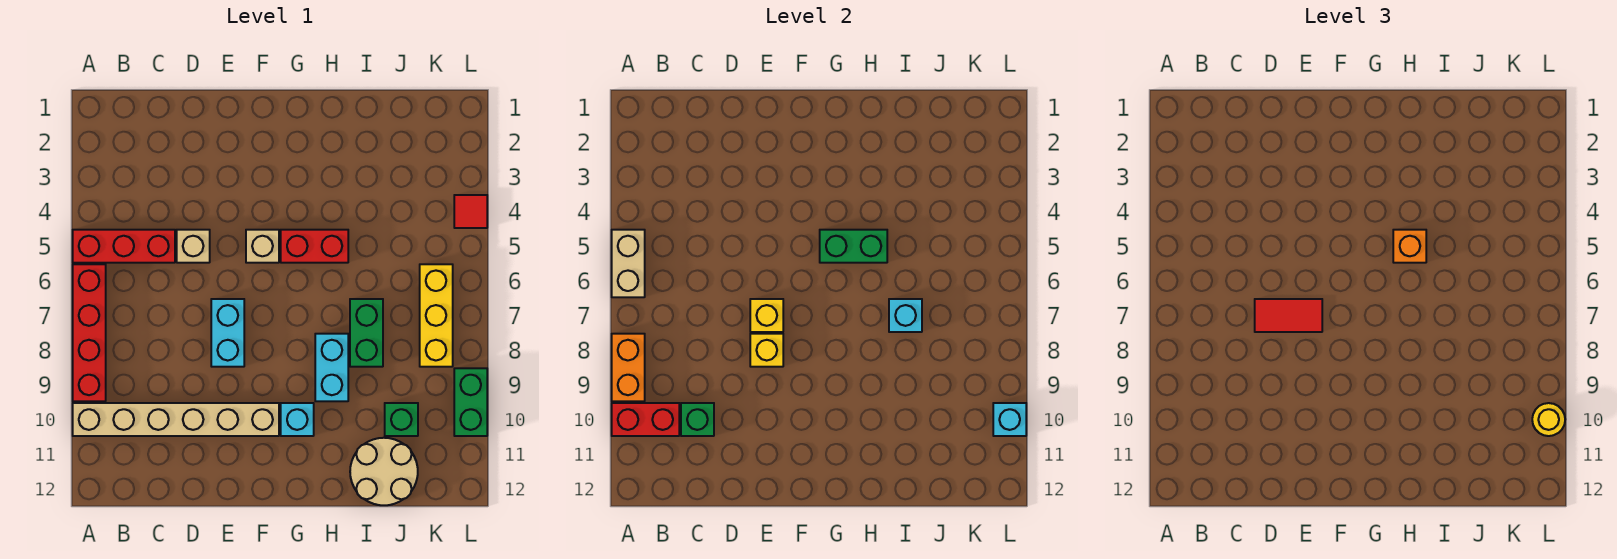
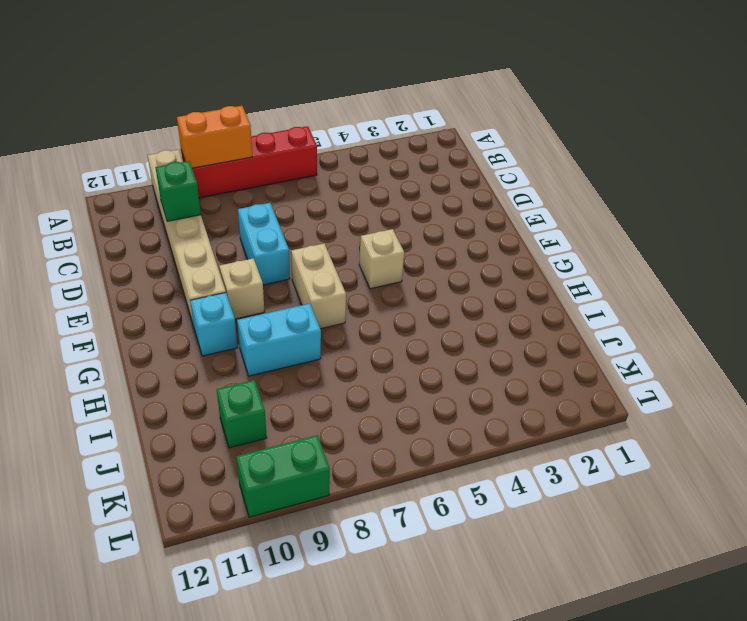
cyan 1x2 brick [238,203,290,285] -> cyan 1x2 brick turned to [211,299,244,367]
tan 1x2 brick [291,244,346,329] -> tan 1x2 brick turned to [612,230,645,297]
tan 1x1 brick [219,258,264,319] -> tan 1x1 brick moved to [177,230,210,263]
none -> red 1x3 brick [73,230,175,263]
none -> red 1x2 brick [281,230,348,263]
none -> green 1x2 brick [350,299,383,367]

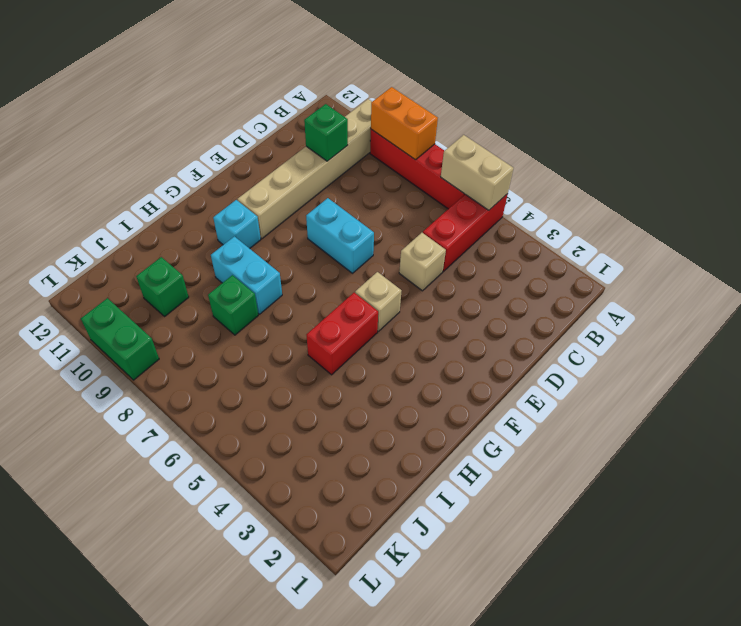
green 1x1 brick [208,275,258,335] -> green 1x2 brick [350,299,383,367]
none -> tan 2x2 round brick [350,438,418,505]
none -> yellow 1x3 brick [420,264,453,367]
none -> red 1x1 tile [454,195,487,228]

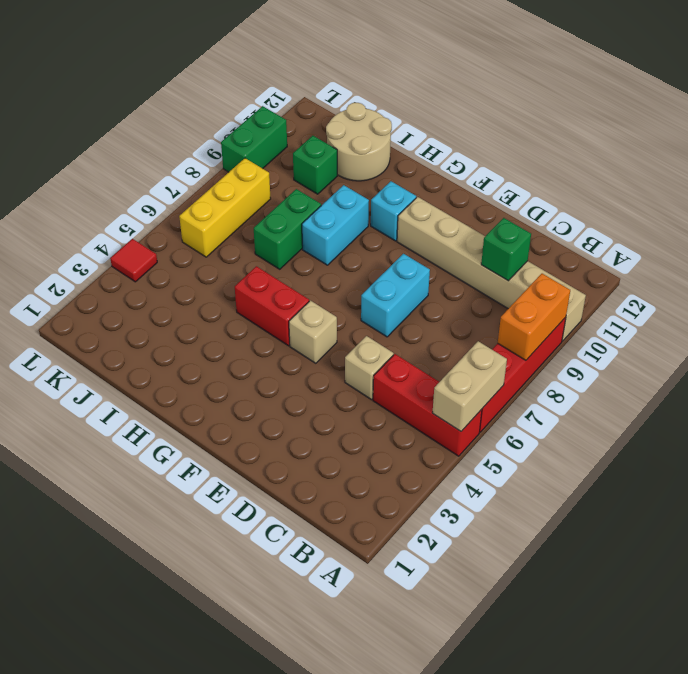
none -> red 1x2 brick [612,403,679,436]
none -> yellow 1x1 brick [750,299,783,332]
none -> yellow 1x1 brick [750,334,783,367]

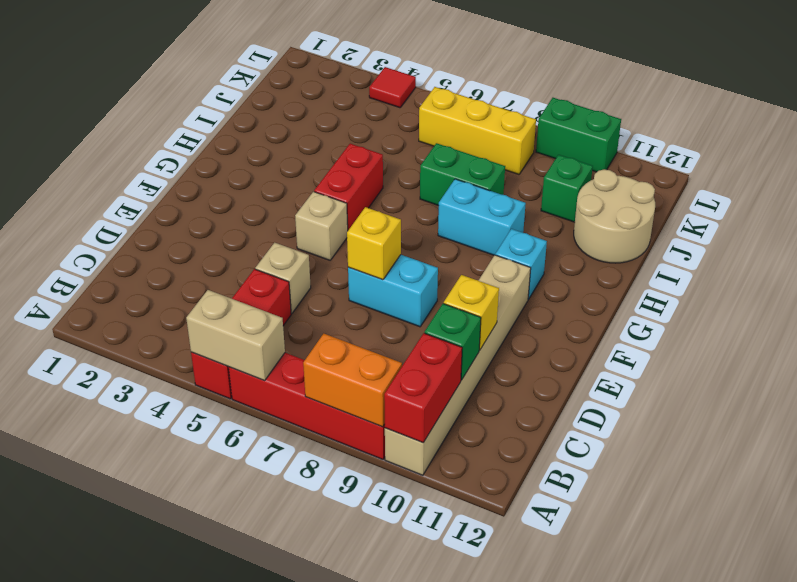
yellow 1x1 brick [444,275,499,350] -> yellow 1x1 brick moved to [750,334,783,367]
none -> green 1x2 brick [820,230,887,263]
none -> cyan 1x1 brick [889,299,922,332]
none -> cyan 1x1 brick [993,403,1026,436]

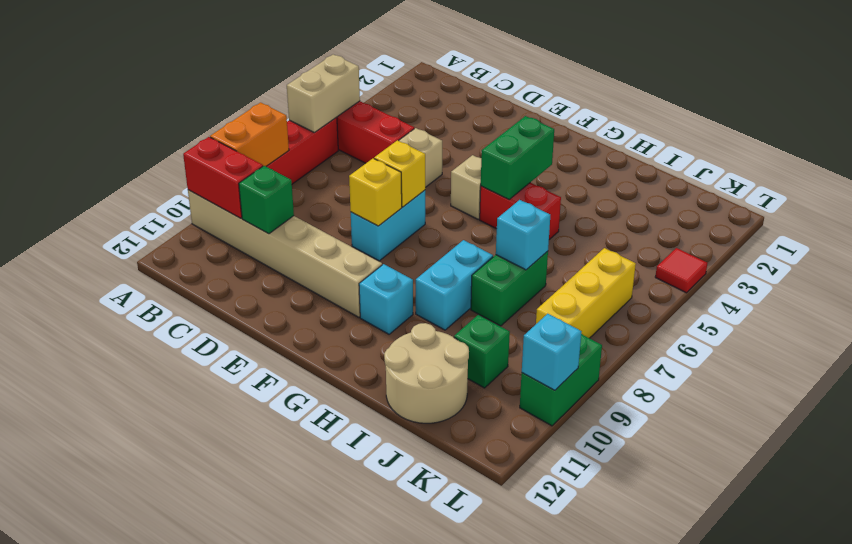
green 1x2 brick [481,116,554,199] -> green 1x2 brick turned to [820,230,887,263]
none -> red 1x2 tile [1255,299,1322,332]
none -> orange 1x1 brick [1393,230,1426,263]
none -> yellow 1x1 round brick [1532,403,1565,436]

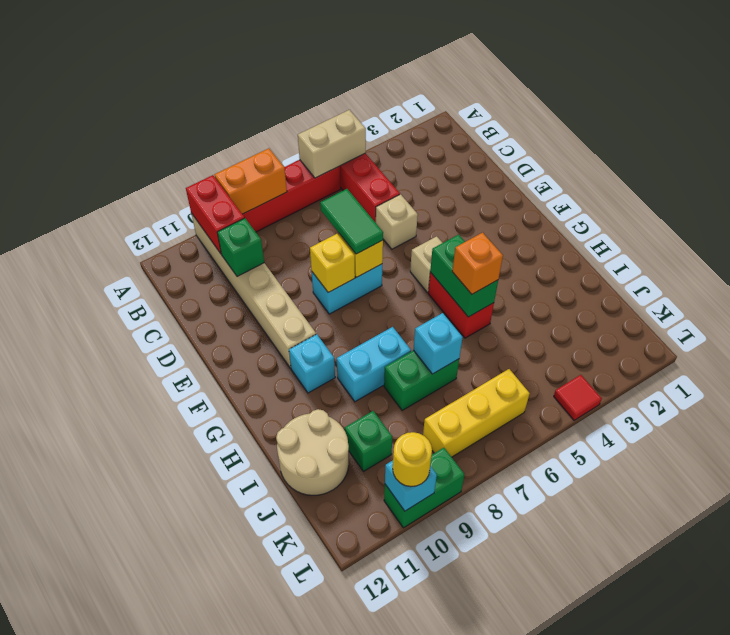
green 1x2 tile [320,189,383,254] -> red 1x2 tile [1255,299,1322,332]

